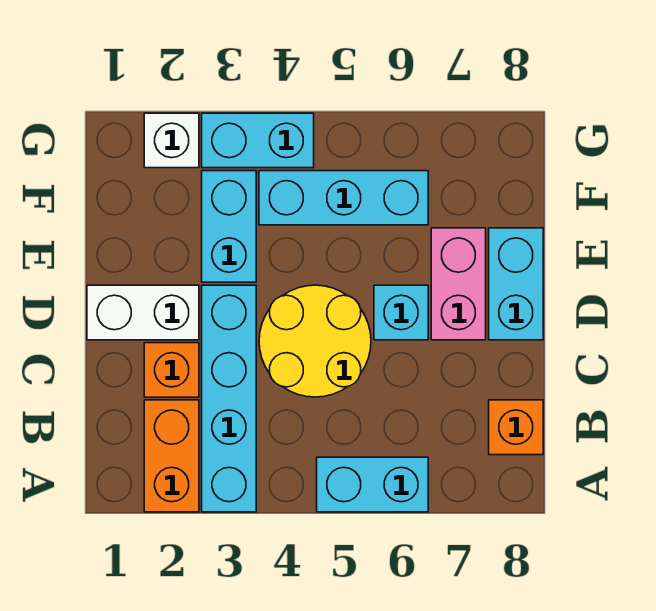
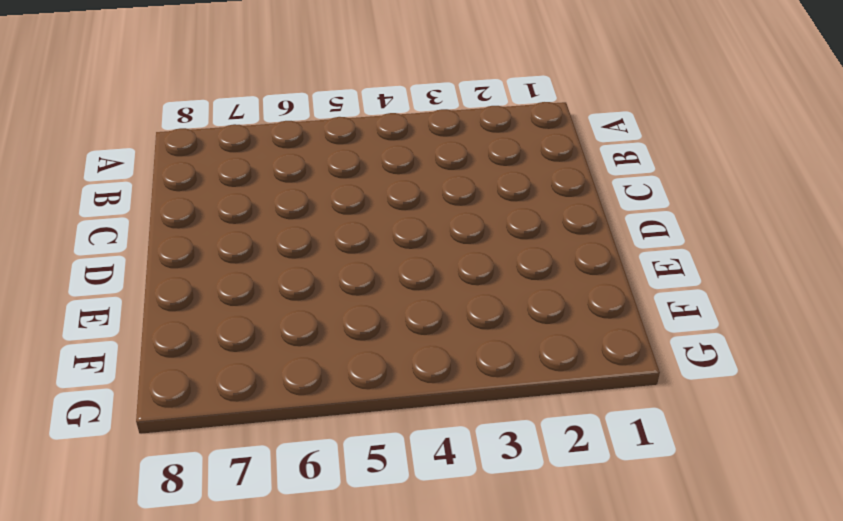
none -> orange 1x2 brick [144,400,199,512]
none -> cyan 1x4 brick [202,285,256,512]
none -> cyan 1x2 brick [317,457,428,512]

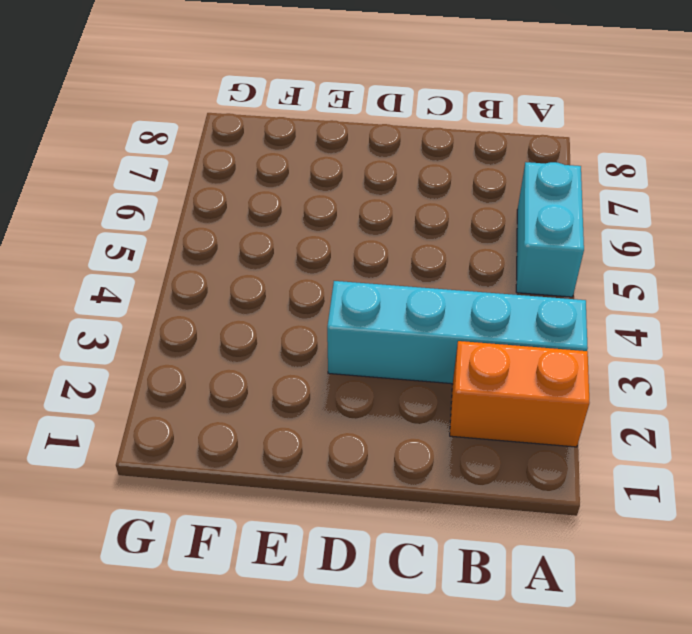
none -> orange 1x1 brick [489,400,543,455]
none -> orange 1x1 brick [144,343,199,397]
none -> yellow 2x2 round brick [259,285,371,397]

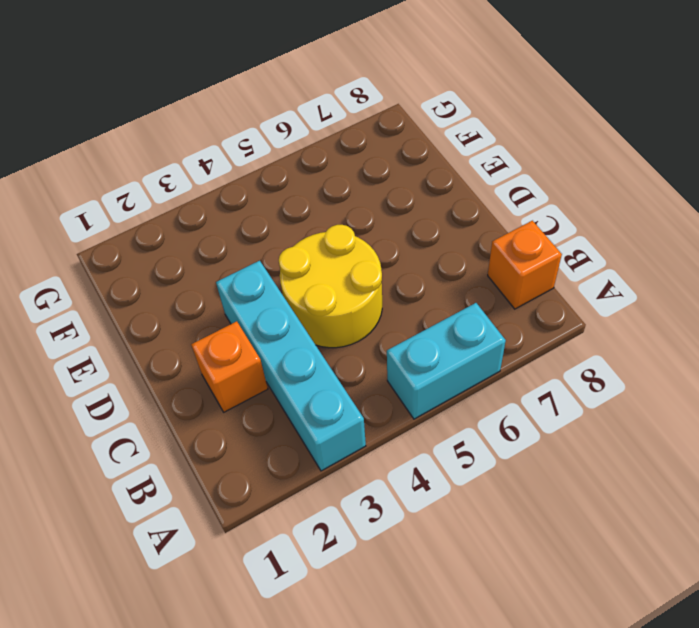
none -> orange 1x2 brick [144,400,199,512]
none -> white 1x2 brick [87,285,199,340]
none -> cyan 1x1 brick [374,285,428,340]

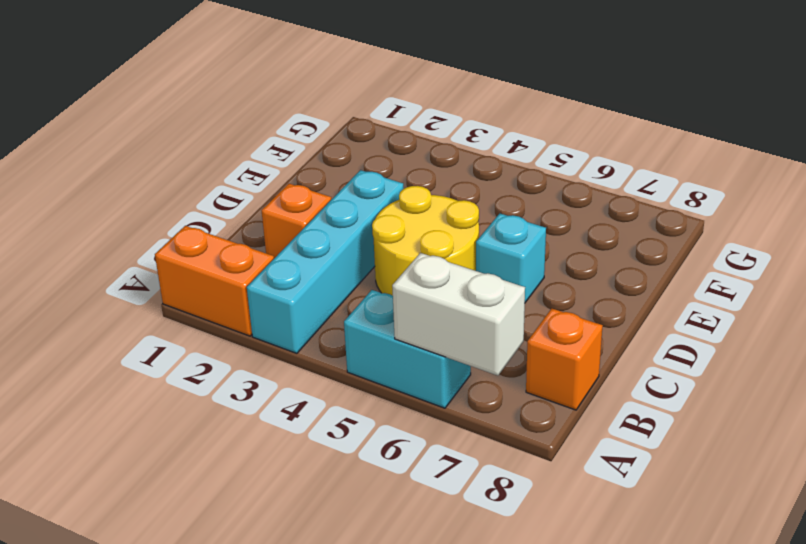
orange 1x2 brick [155,226,274,336] -> orange 1x2 brick turned to [144,400,199,512]
white 1x2 brick [392,253,525,376] -> white 1x2 brick moved to [87,285,199,340]
none -> pink 1x2 brick [431,228,486,340]
none -> cyan 1x2 brick [489,228,543,340]
none -> cyan 1x2 brick [202,171,256,282]

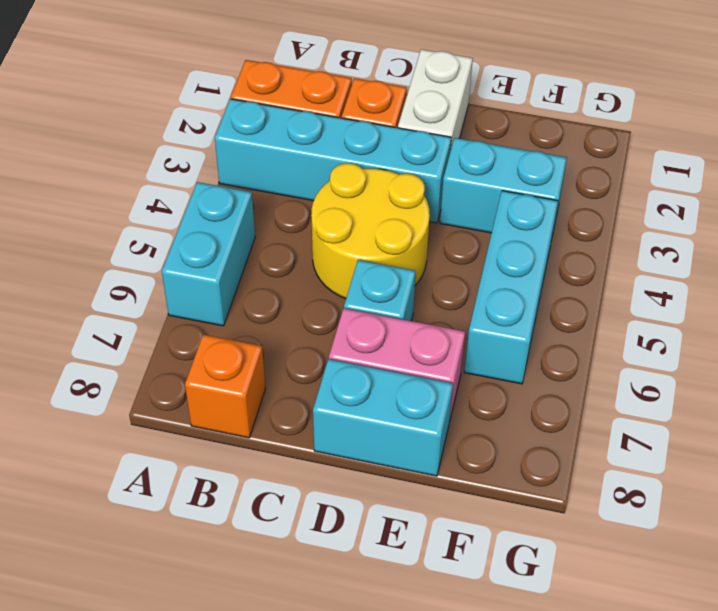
none -> white 1x1 brick [144,113,199,168]
none -> cyan 1x2 brick [202,113,314,168]

